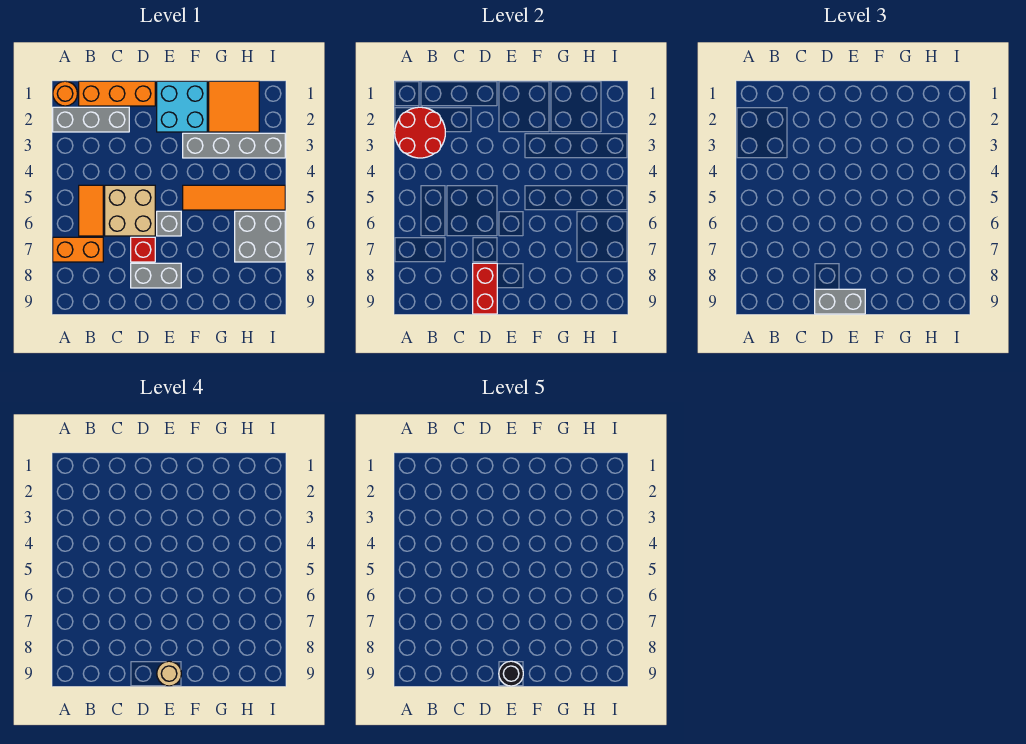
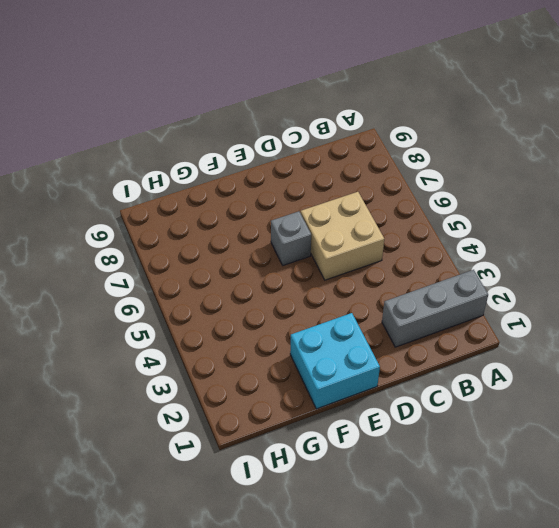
none -> orange 1x1 round brick [53,81,77,106]
none -> orange 1x2 brick [53,237,103,262]
none -> orange 1x3 brick [79,81,155,106]

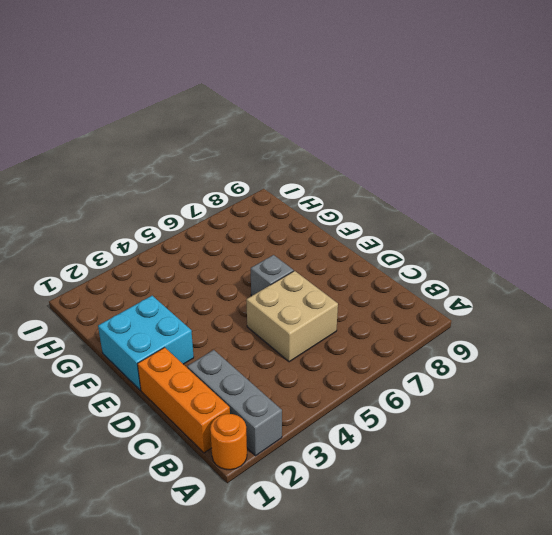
none -> orange 1x2 brick [53,237,103,262]
none -> orange 1x2 tile [79,185,103,236]
none -> red 1x1 brick [131,237,155,262]

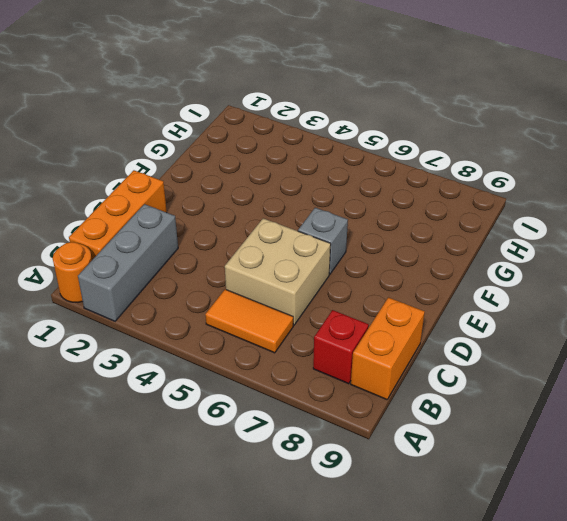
red 1x1 brick [313,310,369,384] -> red 1x1 brick moved to [131,237,155,262]
orange 1x2 brick [351,297,425,400] -> orange 1x2 brick moved to [53,237,103,262]
none -> grey 1x2 brick [131,263,181,288]
none -> cyan 2x2 brick [157,81,207,132]
none -> grey 1x4 brick [183,133,285,158]

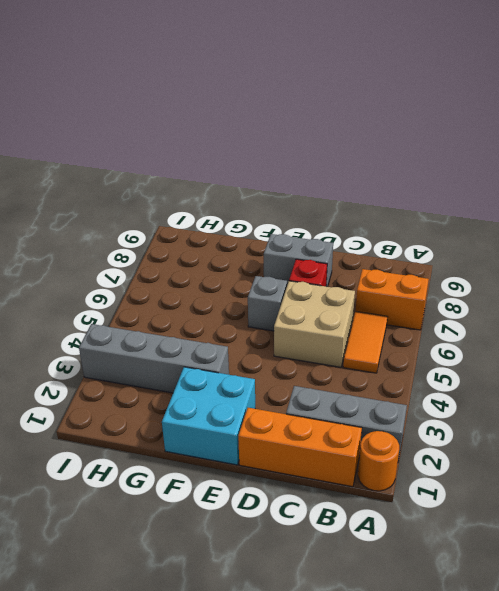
none -> orange 1x4 tile [183,185,285,210]
none -> orange 2x2 tile [209,81,259,132]
none -> grey 2x2 brick [235,211,285,262]

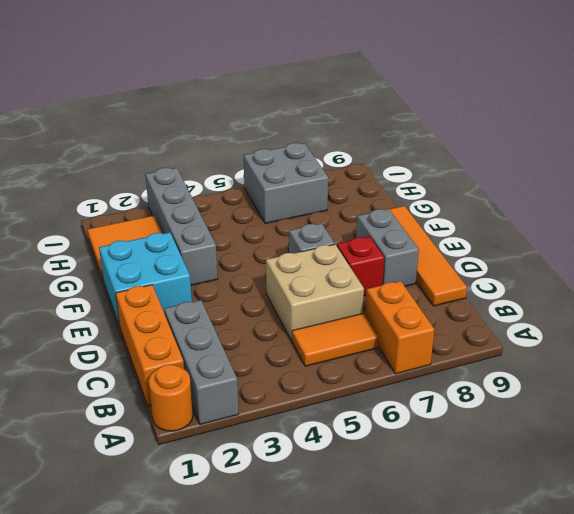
orange 1x4 tile [389,206,467,306] -> orange 1x4 tile moved to [183,185,285,210]
none -> red 2x2 round brick [395,107,445,158]
none -> red 1x2 brick [473,263,497,314]
none -> grey 1x2 brick [815,289,865,314]

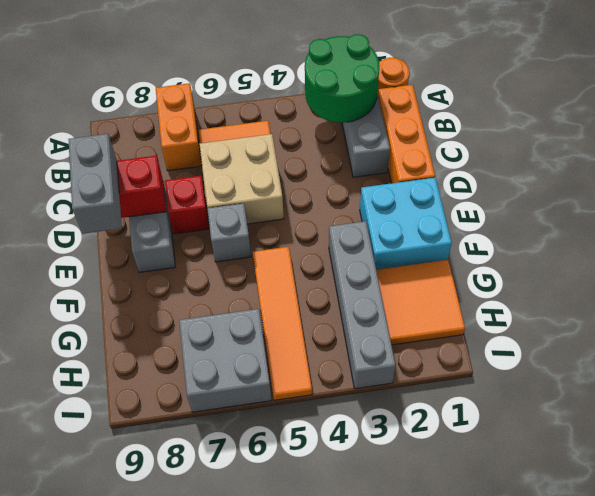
green 2x2 round brick [305,34,380,123] -> red 2x2 round brick [395,107,445,158]
none -> tan 1x1 round brick [157,661,181,686]
none -> black 1x1 round brick [499,661,523,686]

